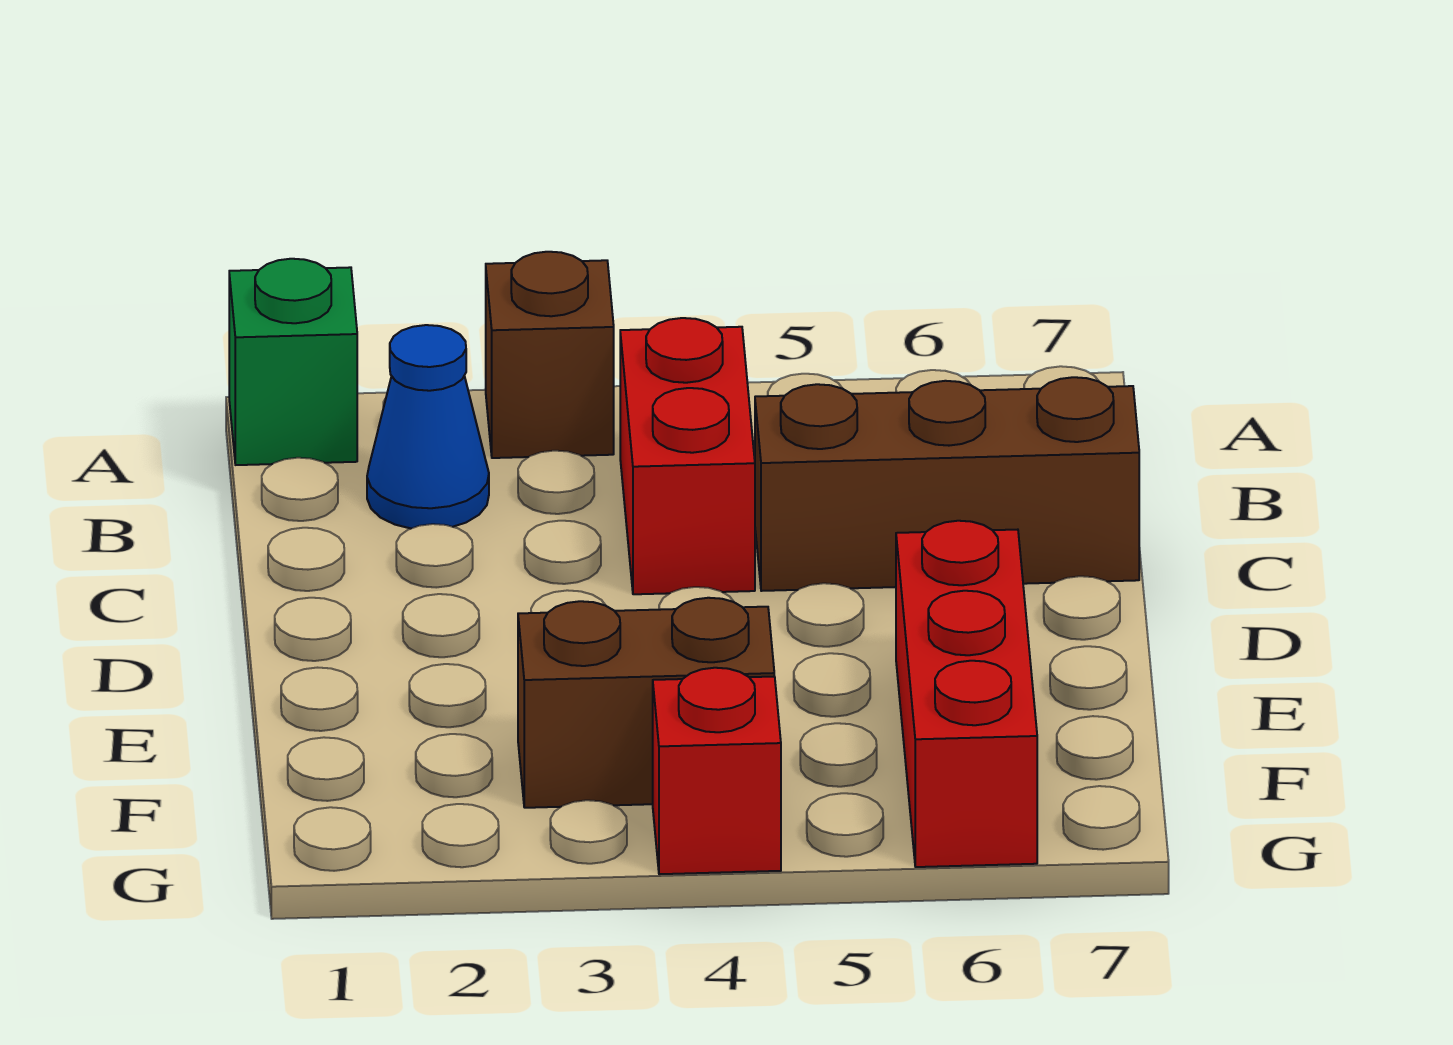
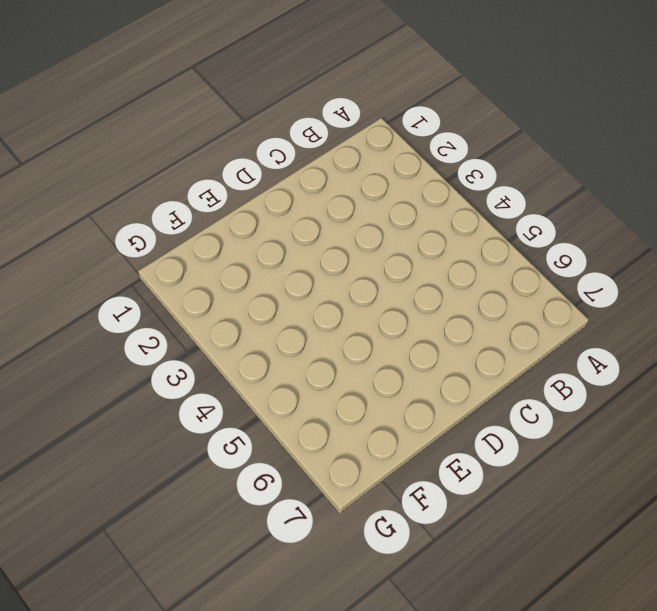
none -> green 1x1 brick [229,259,357,465]
none -> brown 1x1 brick [486,252,614,458]

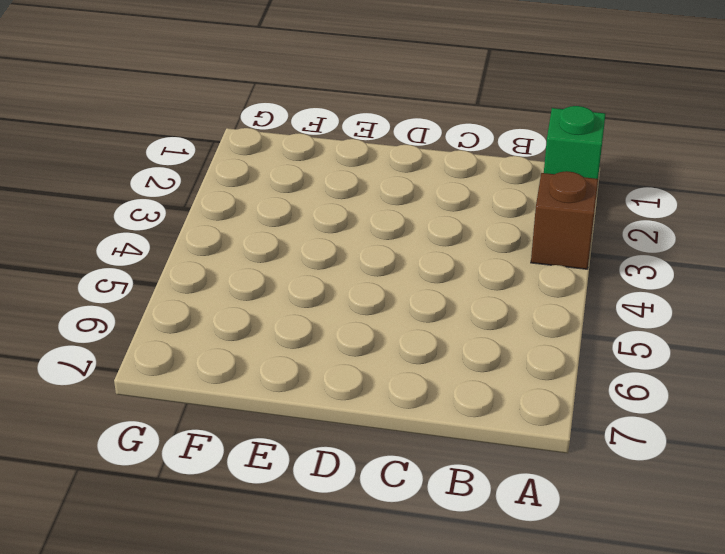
none -> blue 1x1 cone [367,325,489,528]
none -> red 1x2 brick [620,318,755,594]

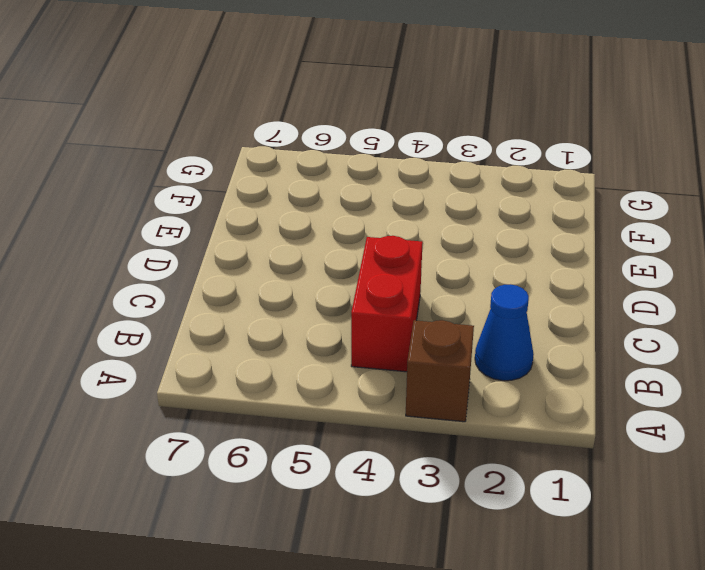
none -> green 1x1 brick [229,259,357,465]
none -> brown 1x3 brick [755,377,1139,591]

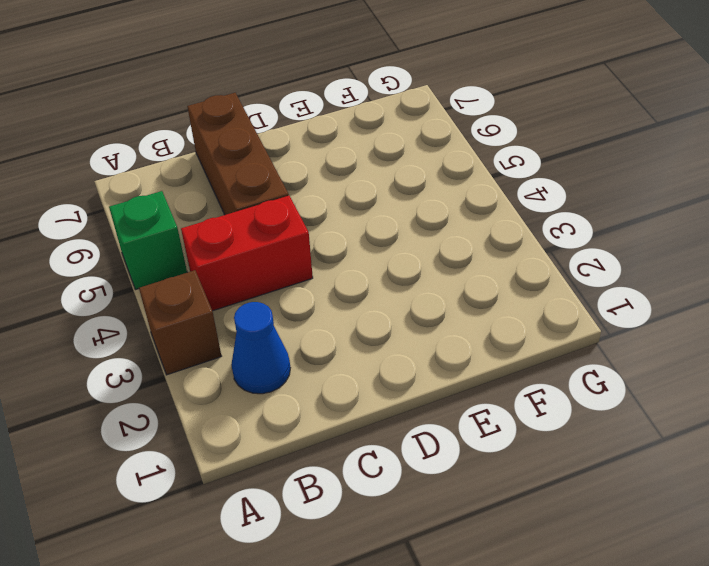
green 1x1 brick [109,191,187,290] -> green 1x1 brick moved to [229,259,357,465]
none -> red 1x3 brick [896,521,1037,867]
none -> brown 1x2 brick [518,598,774,808]

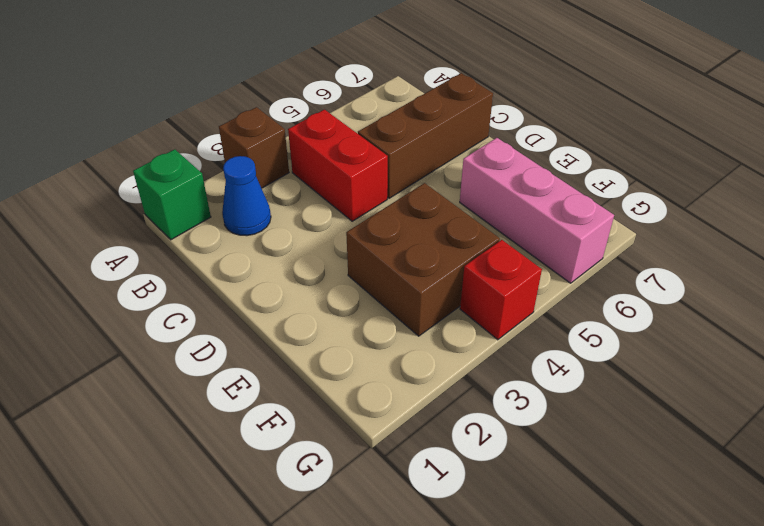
brown 2x2 brick [346,183,500,336] -> brown 1x2 brick [518,598,774,808]
pink 1x3 brick [460,138,614,283] -> red 1x3 brick [896,521,1037,867]

